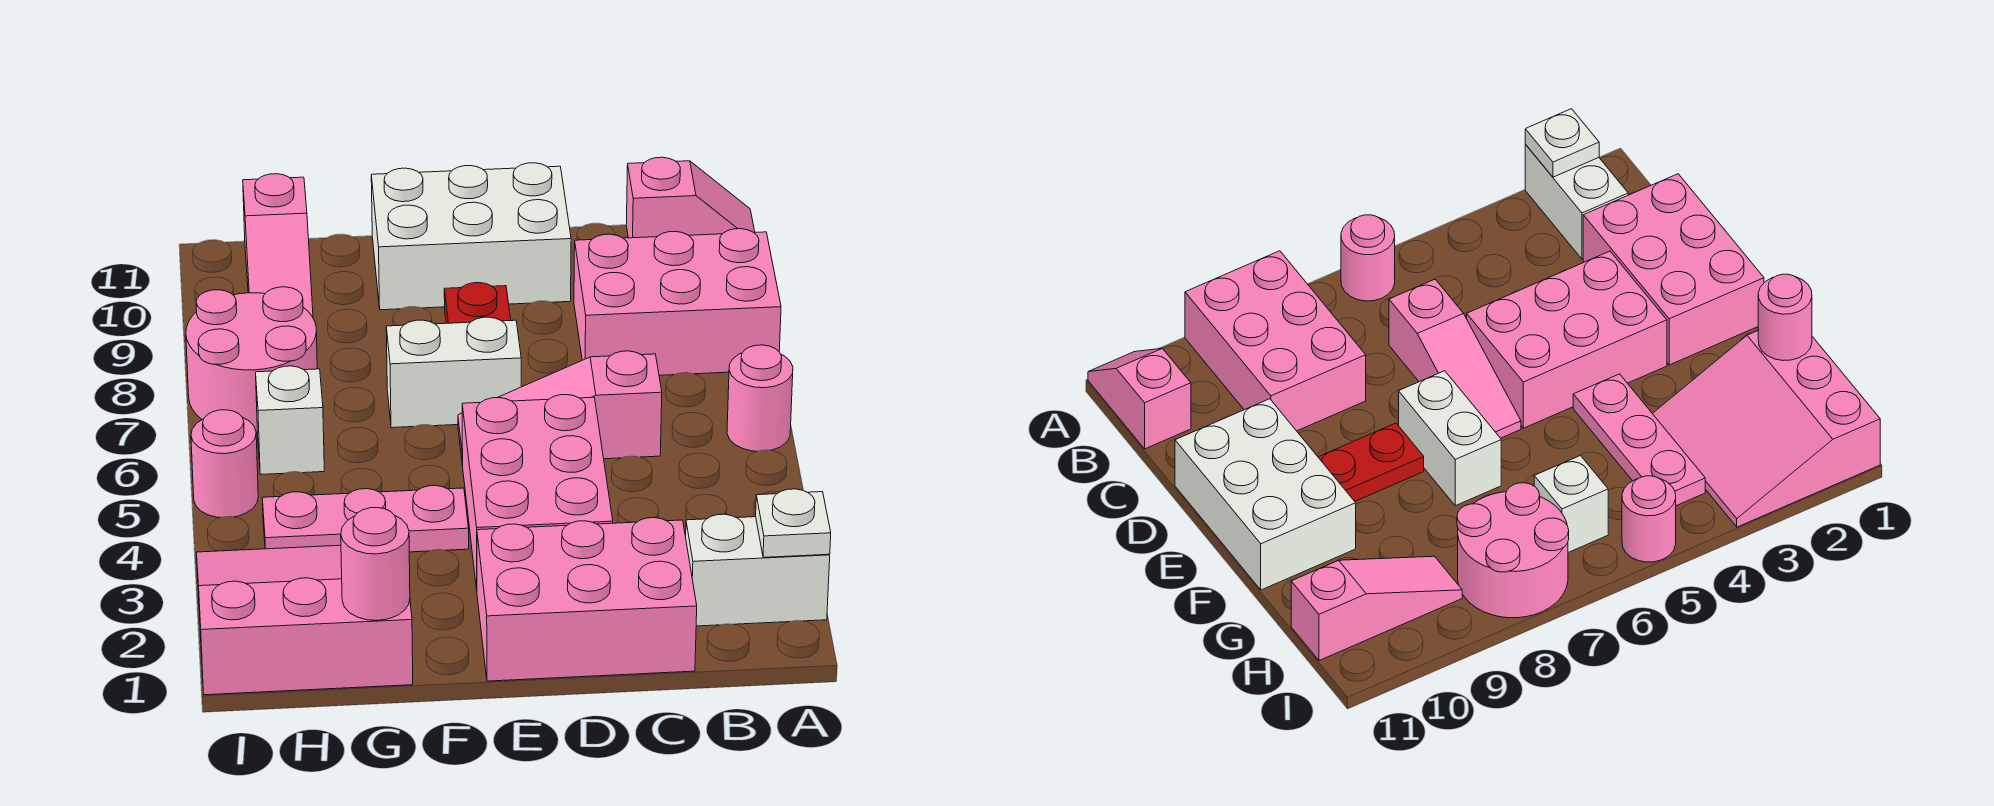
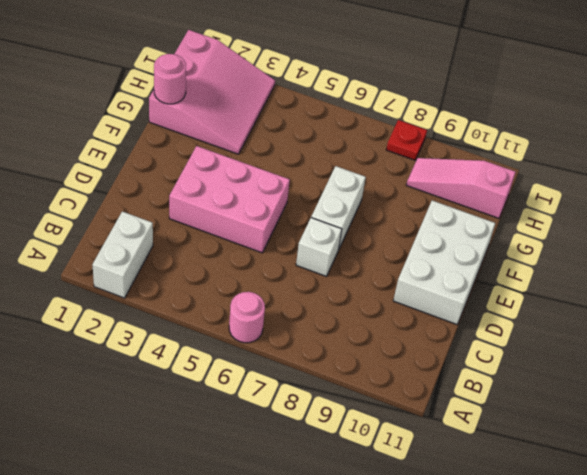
white 1x1 brick [296,218,342,276] -> white 1x1 brick moved to [256,366,324,474]
red 1x1 plate [386,120,427,160] -> pink 2x2 round brick [186,287,317,434]
none -> pink 2x3 brick [574,229,781,375]
none -> pink 1x2 slope [626,157,755,238]
none -> pink 2x3 brick [477,518,697,681]

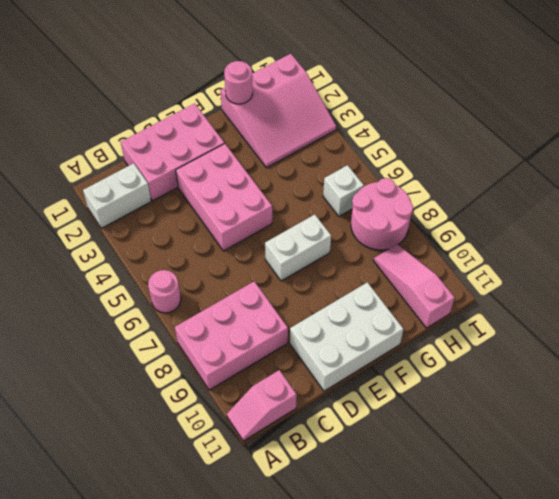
none -> pink 1x3 slope [458,351,662,465]
none -> red 1x2 plate [444,283,511,323]
none -> pink 1x3 plate [262,486,469,552]

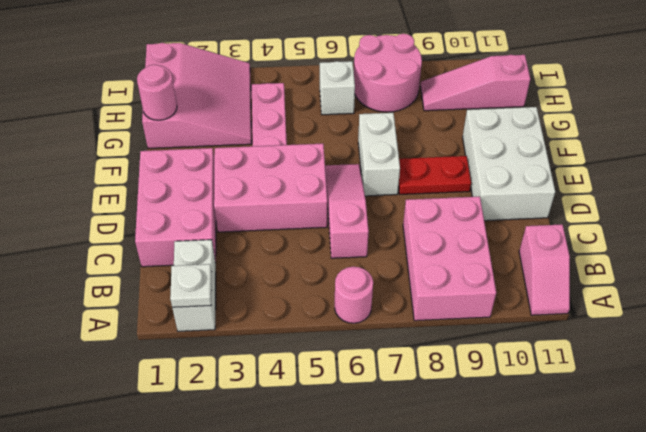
none -> pink 1x1 round brick [191,410,258,518]

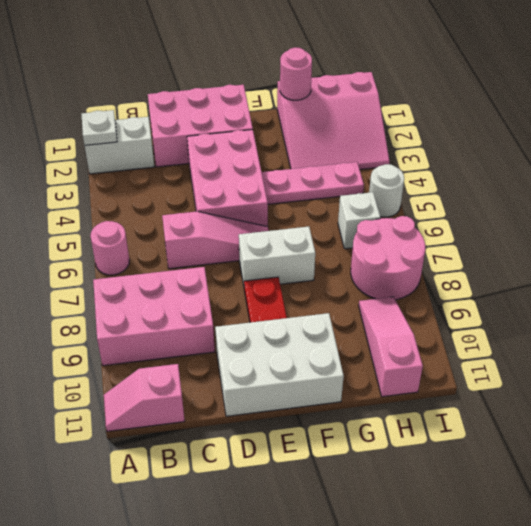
white 1x1 round brick [369,164,404,217] -> pink 1x1 round brick [191,410,258,518]

